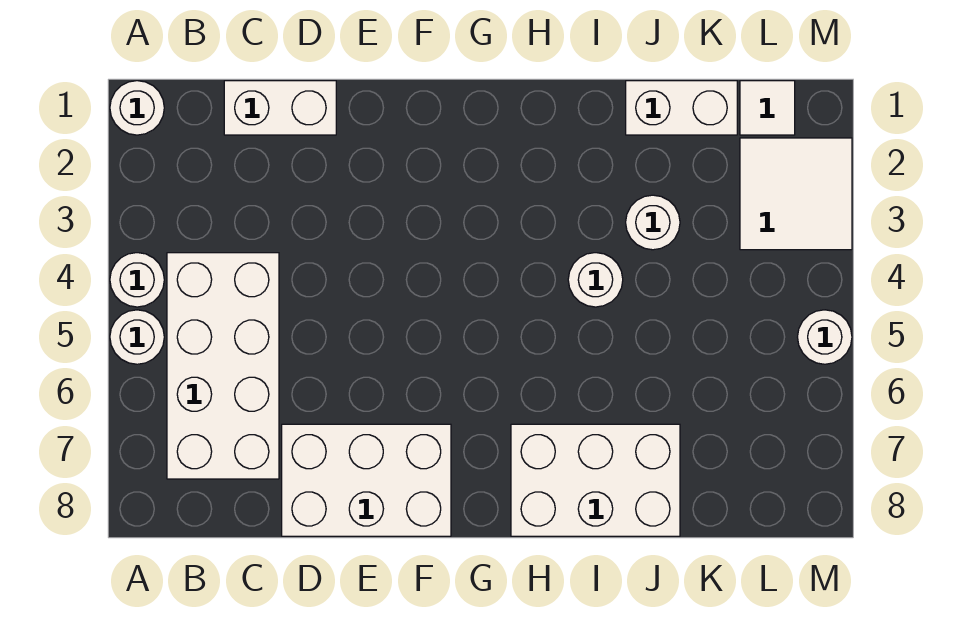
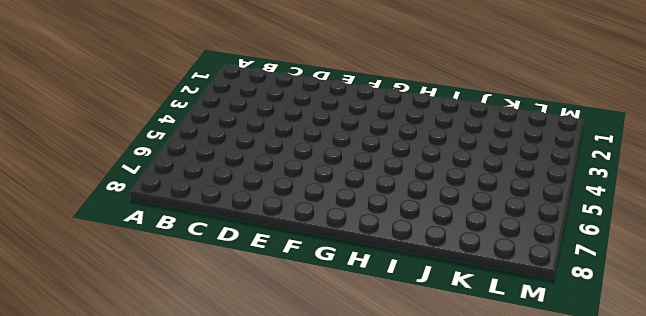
none -> white 1x1 round brick [110,81,164,135]
none -> white 1x1 round brick [110,253,164,307]
none -> white 1x1 round brick [110,310,164,364]

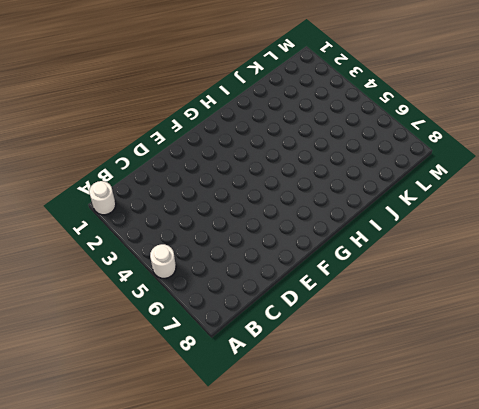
none -> white 1x1 round brick [110,253,164,307]
none -> white 2x4 brick [167,253,279,479]
none -> white 1x2 brick [224,81,336,135]

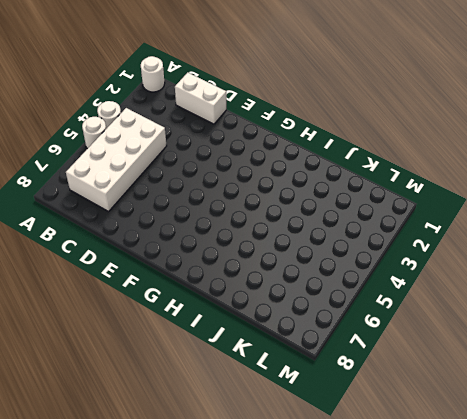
none -> white 2x3 brick [282,424,451,536]
none -> white 2x3 brick [511,424,680,536]
none -> white 1x1 round brick [568,253,623,307]

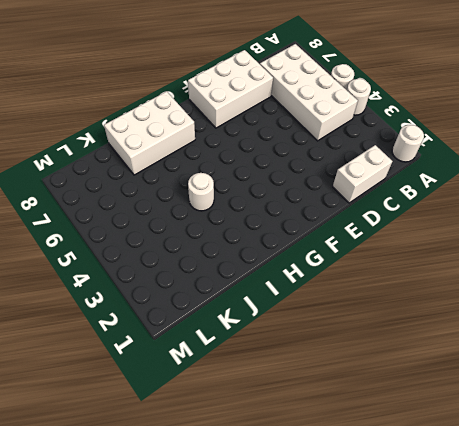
none -> white 1x2 brick [626,81,737,135]
none -> white 1x1 round brick [626,195,680,250]
none -> white 1x1 tile [740,81,795,135]

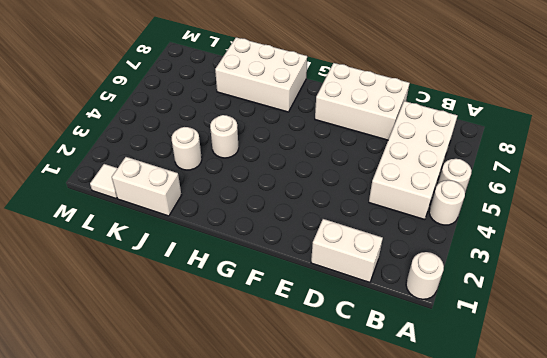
none -> white 2x2 tile [740,138,852,250]
none -> white 1x1 round brick [798,310,852,364]

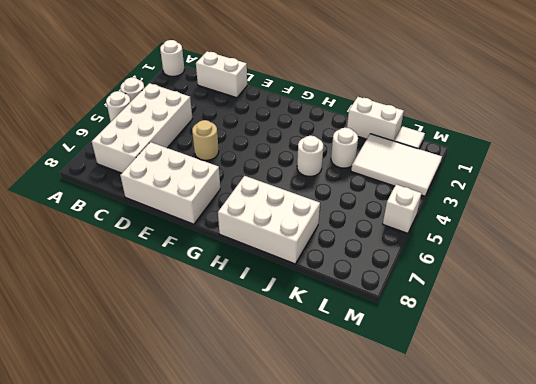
tan 1x1 round brick [192,120,219,160] -> none
white 2x3 tile [351,134,442,196] -> white 2x2 tile [740,138,852,250]
white 1x1 brick [383,184,422,233] -> white 1x1 round brick [798,310,852,364]

